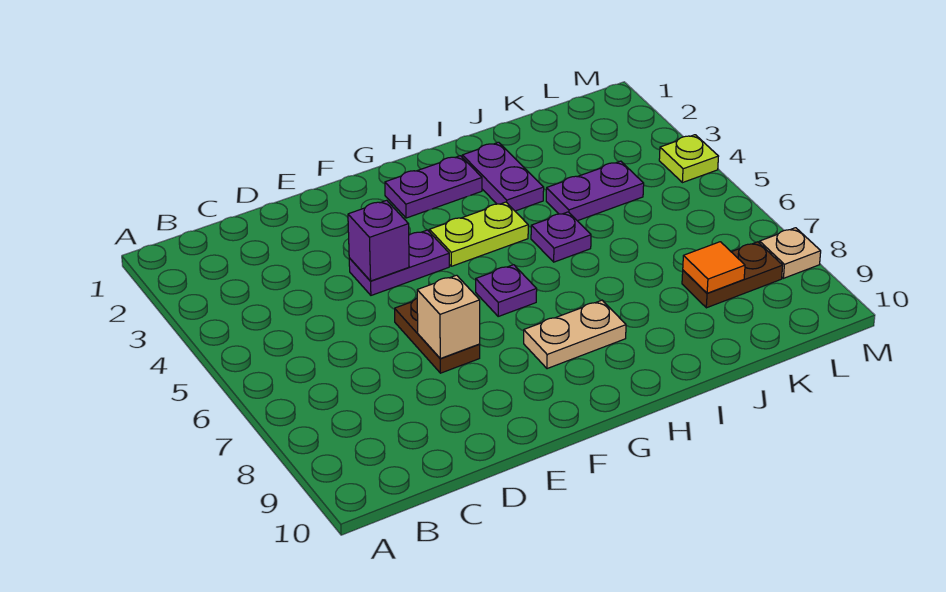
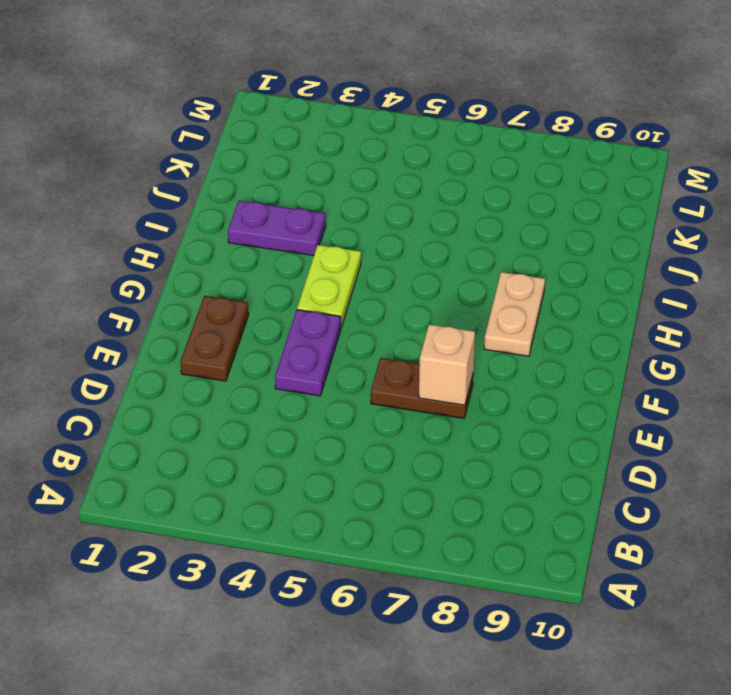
brown 1x2 plate [180,296,249,381] -> brown 1x2 plate moved to [682,242,783,308]
none -> purple 1x2 plate [385,156,482,218]
none -> purple 1x1 plate [476,265,537,316]
none -> purple 1x1 plate [531,212,591,262]

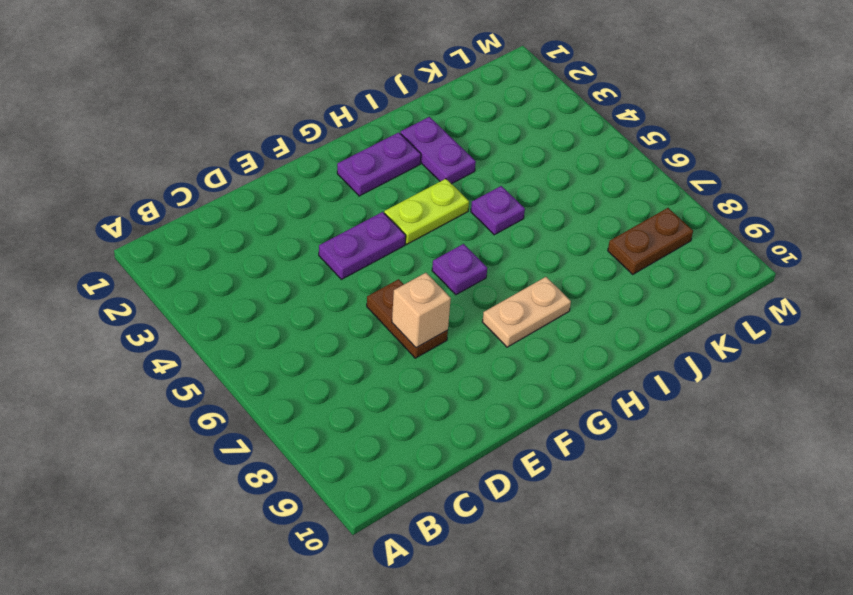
none -> purple 1x2 plate [546,161,644,221]
none -> lime 1x1 plate [659,135,719,183]
none -> tan 1x1 plate [760,228,821,278]

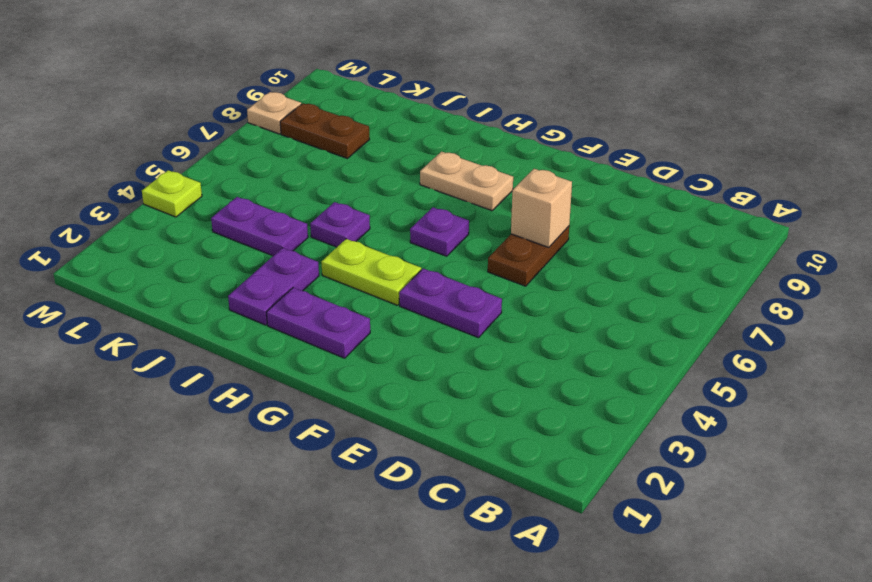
none -> purple 1x1 brick [348,200,409,281]
none -> orange 1x1 tile [683,242,745,293]

